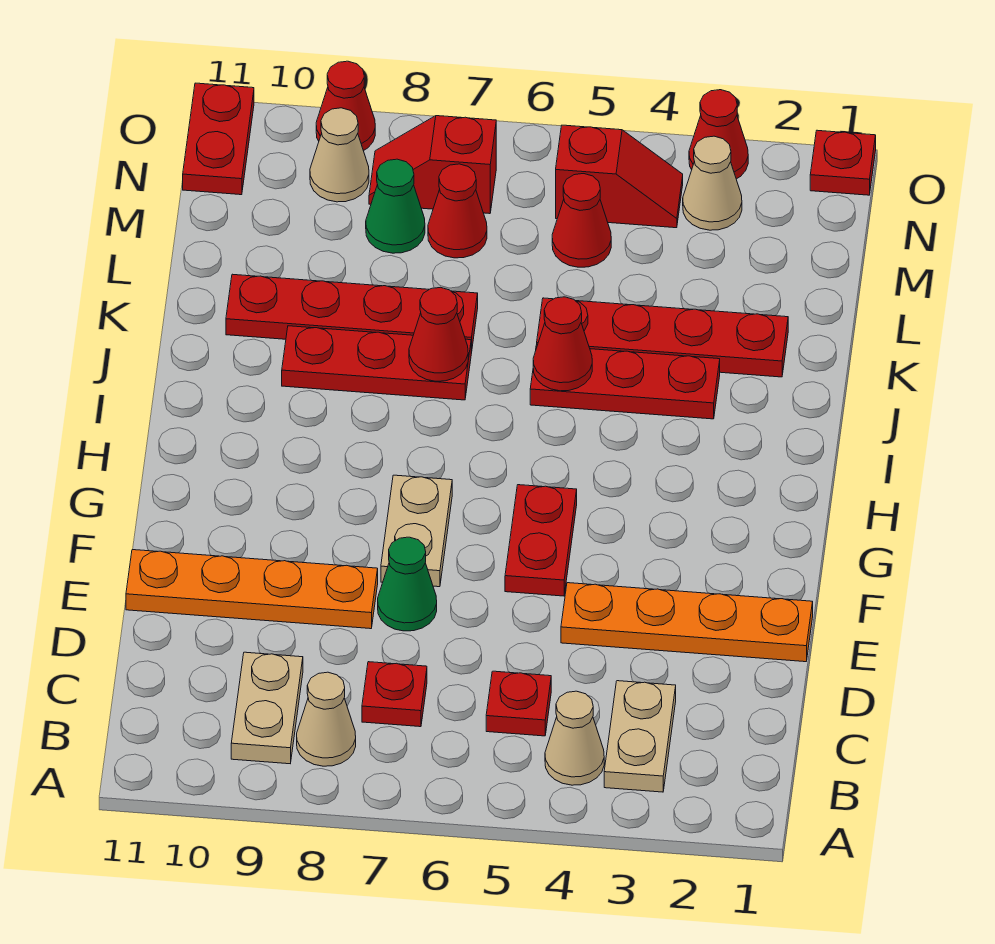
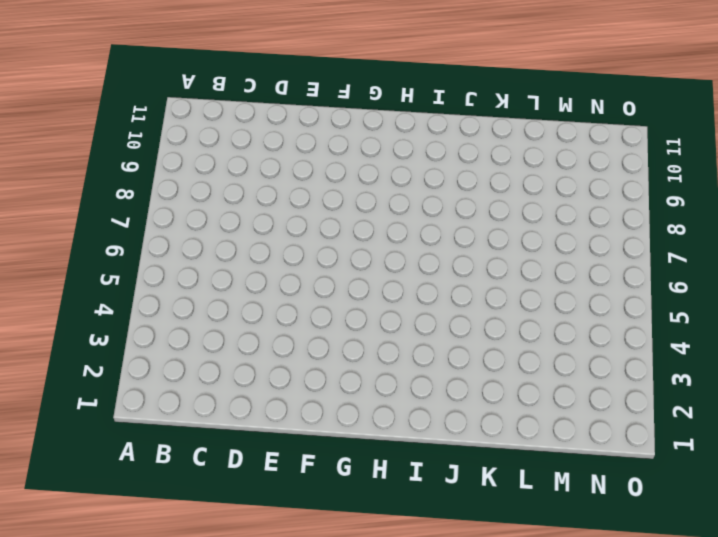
none -> tan 1x2 plate [604,681,676,792]
none -> tan 1x1 cone [545,691,604,785]
none -> tan 1x1 cone [297,672,356,766]

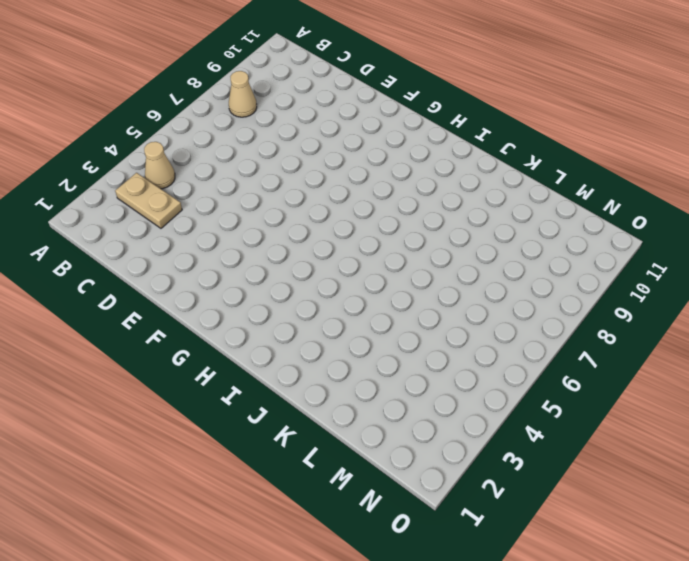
none -> tan 1x2 plate [231,652,303,764]
none -> red 1x1 plate [486,671,551,736]
none -> red 1x1 plate [362,662,427,727]

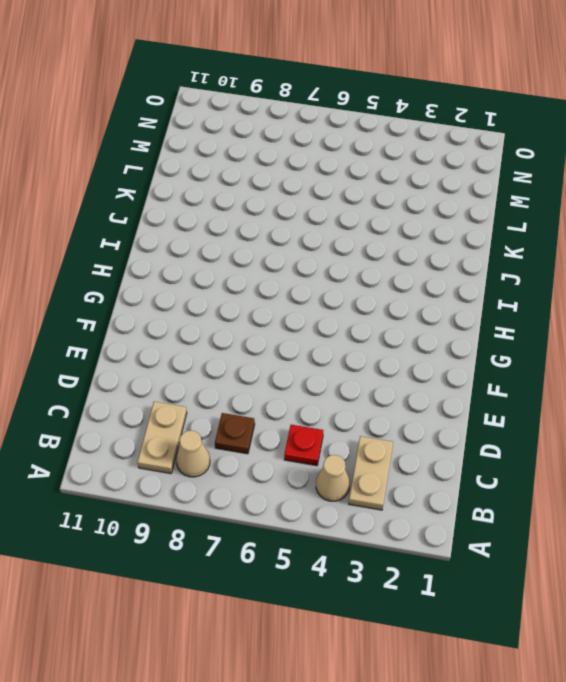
brown 1x1 plate [215,413,255,454] -> red 1x1 plate [362,662,427,727]
none -> orange 1x4 plate [561,583,813,662]
none -> green 1x1 cone [378,537,437,631]
none -> orange 1x4 plate [126,550,378,629]

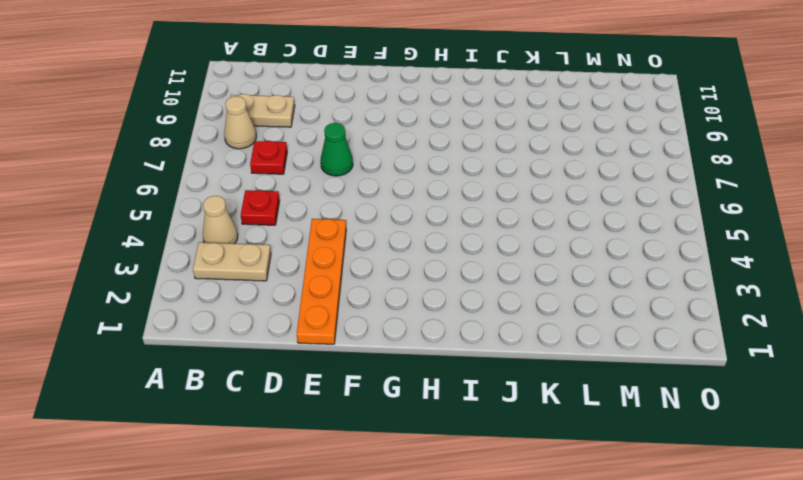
none -> orange 1x4 plate [126,550,378,629]
none -> red 1x2 plate [505,485,577,596]
none -> tan 1x2 plate [381,475,452,587]

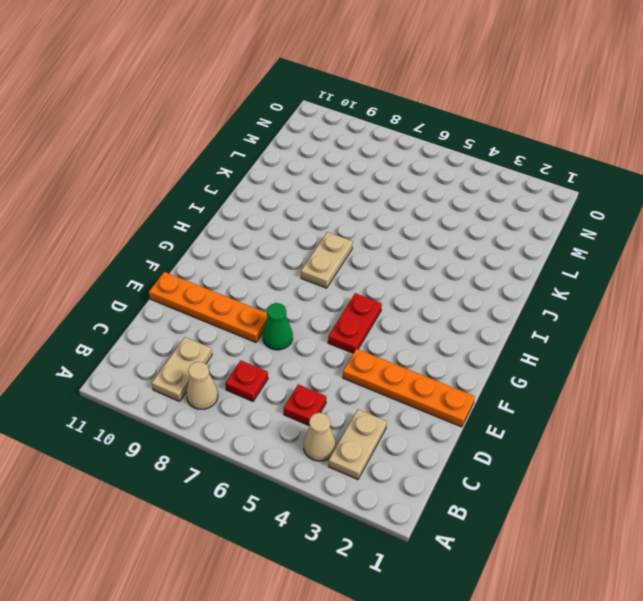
tan 1x2 plate [301,232,353,288] -> tan 1x2 plate moved to [381,475,452,587]
none -> red 1x3 plate [530,345,720,419]
none -> red 1x3 plate [282,326,471,400]
none -> red 1x4 plate [537,298,788,377]

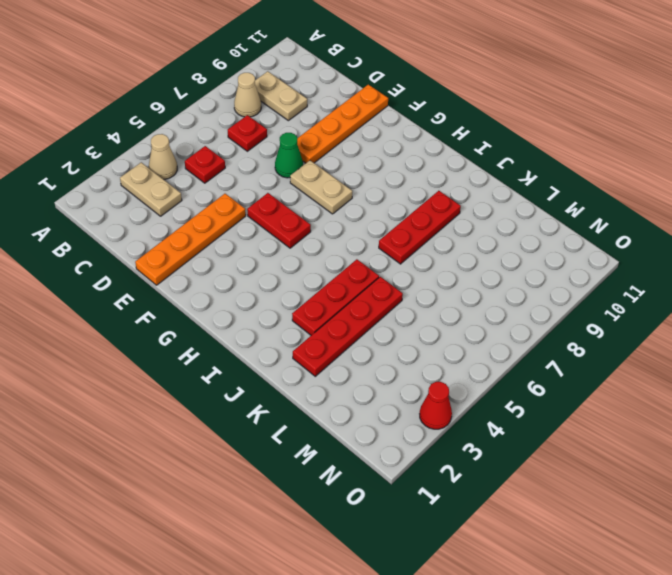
none -> red 1x4 plate [226,274,478,353]
none -> red 1x1 cone [552,174,611,267]
none -> red 1x1 cone [428,164,487,258]

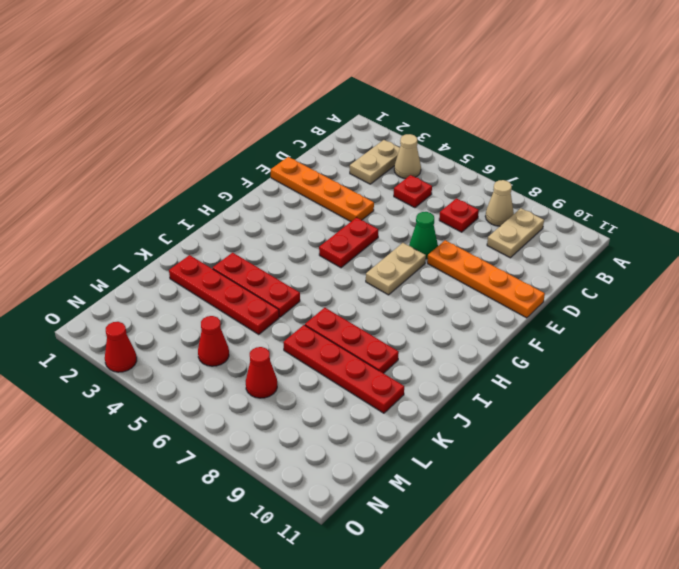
none -> green 1x1 cone [366,159,425,253]
none -> tan 1x1 cone [683,136,742,230]
none -> red 1x2 slope [556,125,683,228]

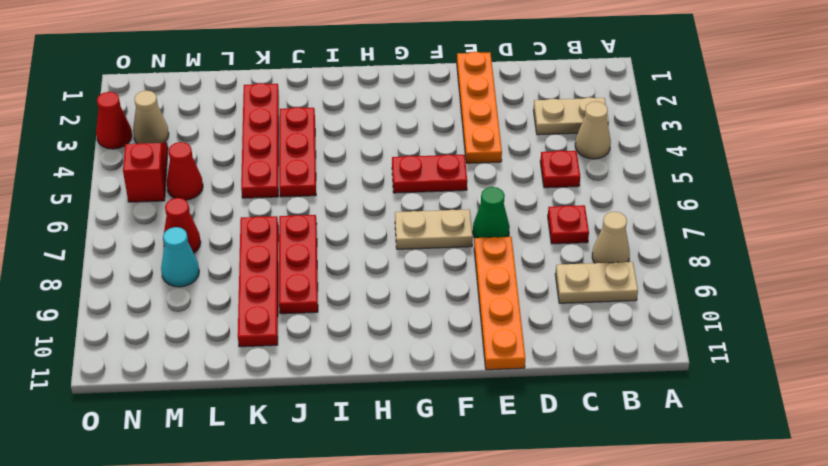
cyan 1x1 cone [161,227,199,287] -> green 1x1 cone [366,159,425,253]
none -> red 1x2 slope [369,116,496,214]
none -> tan 1x1 cone [310,108,369,202]
none -> red 1x2 plate [183,83,254,195]

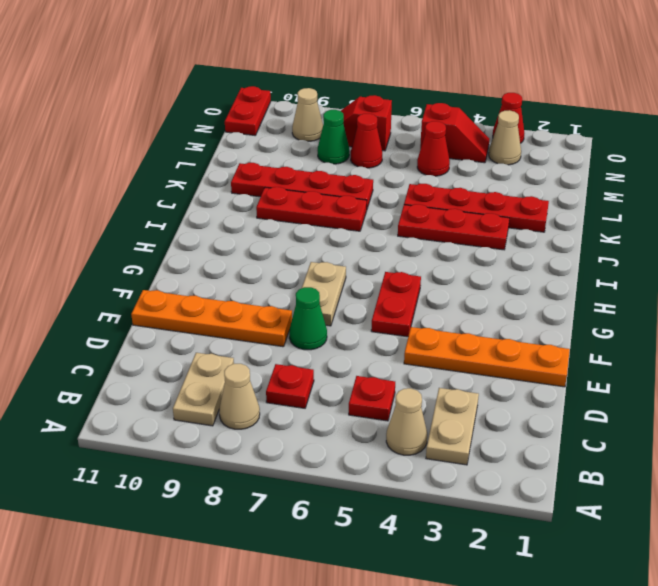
none -> red 1x1 plate [810,130,876,195]
none -> red 1x1 cone [316,61,375,151]
none -> red 1x1 cone [533,297,592,391]

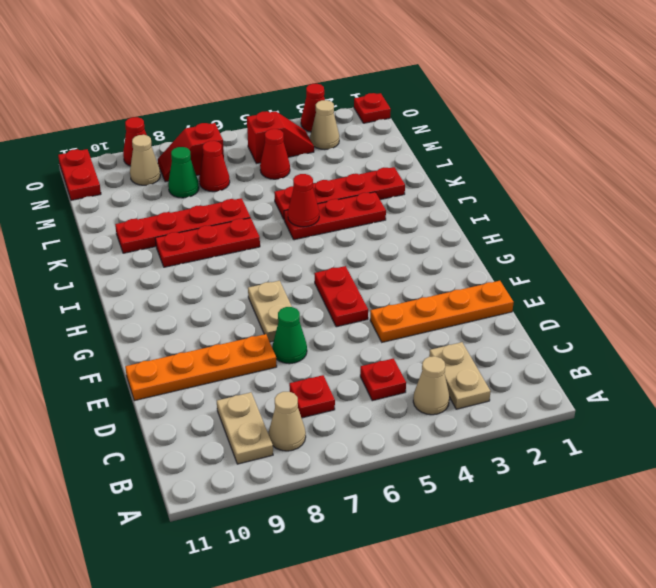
none -> red 1x1 cone [409,287,468,381]

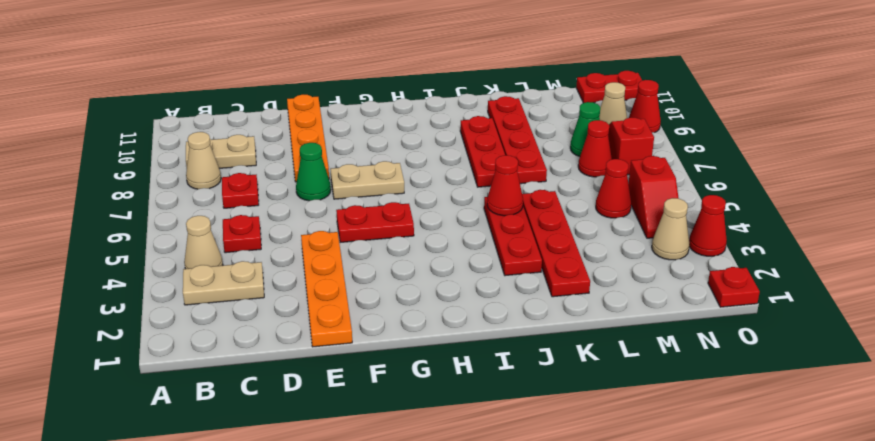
none -> red 1x1 cone [409,287,468,381]

